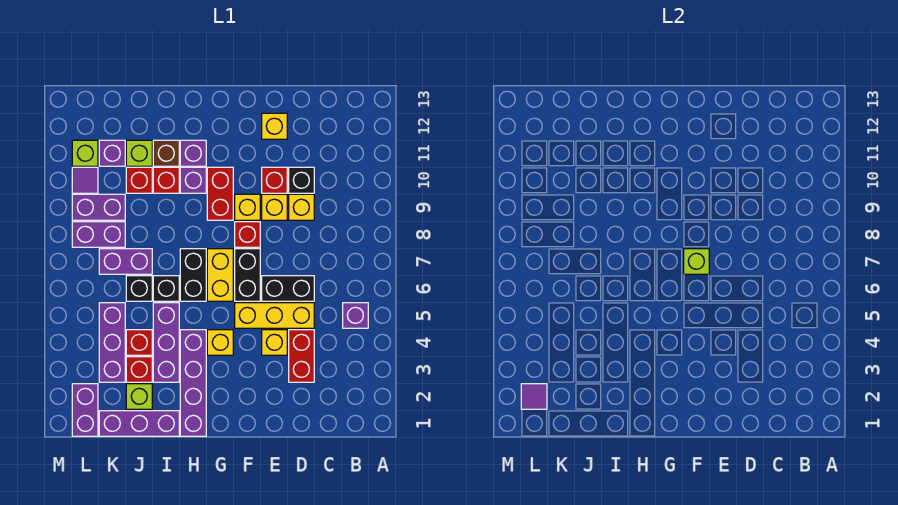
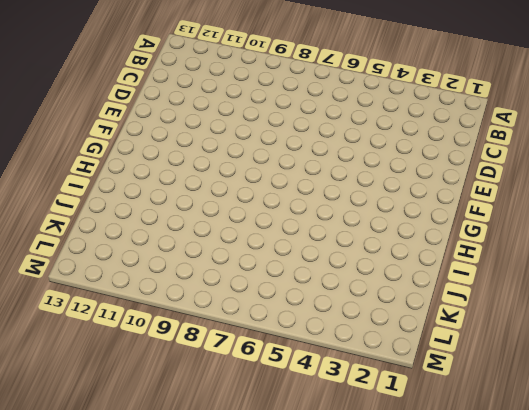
none -> purple 1x1 brick [343,303,368,328]
none -> red 1x2 brick [289,330,314,382]
none -> yellow 1x3 brick [235,303,314,328]
none -> black 1x2 brick [262,276,314,301]

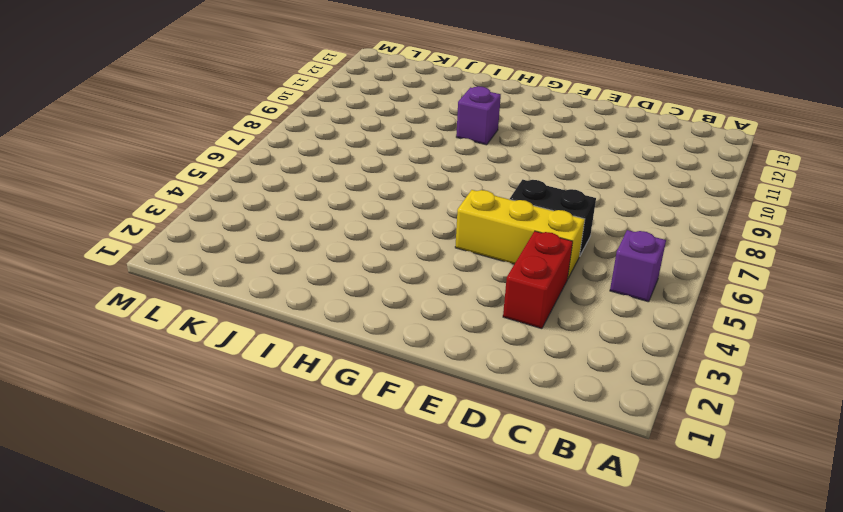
none -> yellow 1x1 brick [289,194,314,220]
none -> black 1x1 brick [289,167,314,193]
none -> yellow 1x1 brick [262,330,287,355]
none -> yellow 1x1 brick [262,194,287,220]

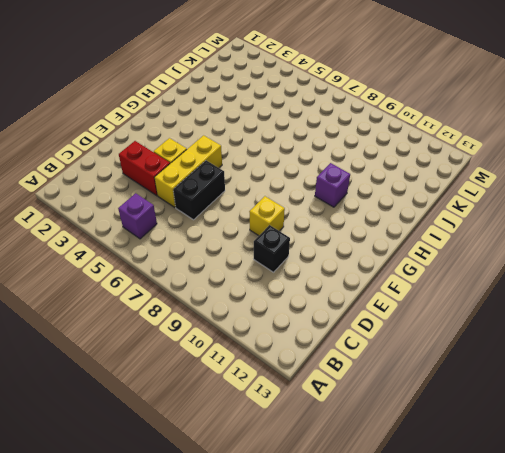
none -> yellow 1x1 brick [289,194,314,220]
none -> red 1x1 brick [262,167,287,193]
none -> yellow 1x1 brick [262,113,287,139]
none -> black 1x2 brick [235,249,260,301]

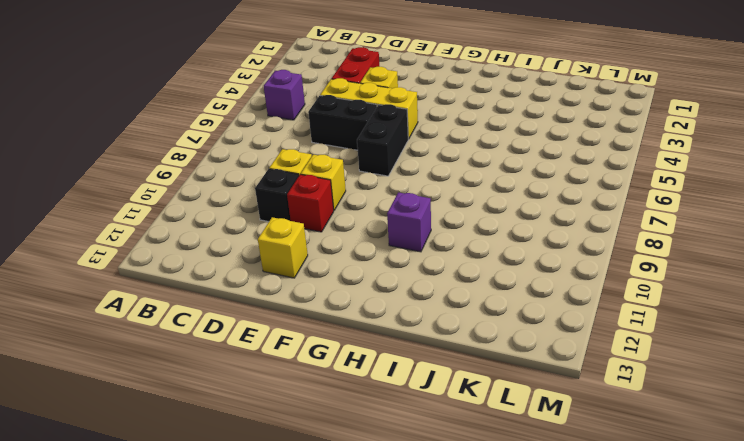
none -> red 1x1 brick [235,222,260,247]
none -> yellow 1x1 brick [235,194,260,220]
none -> yellow 1x1 brick [207,330,233,355]
none -> yellow 1x2 brick [207,249,233,301]

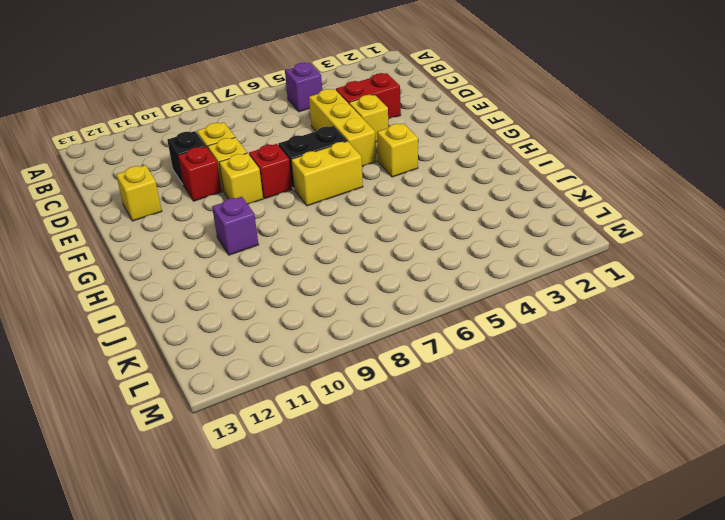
none -> black 1x2 brick [262,276,314,301]
none -> red 1x2 brick [207,167,233,220]
none -> purple 1x4 brick [180,330,206,436]
none -> black 1x2 brick [180,249,206,301]

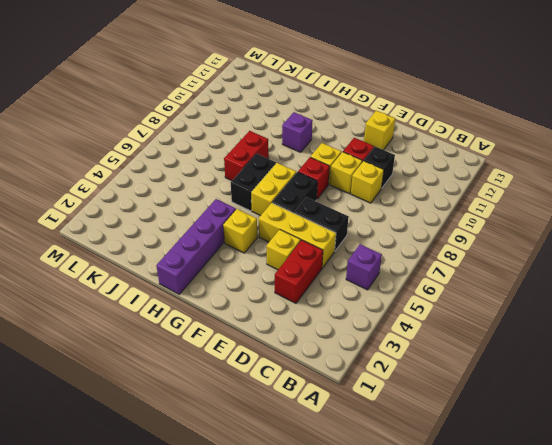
red 1x2 brick [224,131,269,181] -> red 1x2 brick moved to [207,167,233,220]
none -> purple 1x1 brick [180,140,206,166]
none -> purple 1x3 brick [99,411,179,436]
none -> purple 1x3 brick [153,303,179,382]
none -> black 1x1 brick [153,276,179,301]

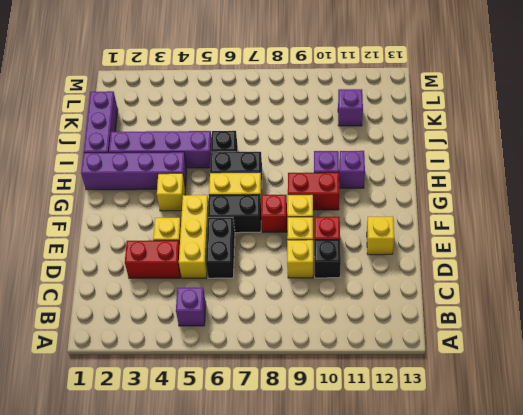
purple 1x4 brick [109,131,212,168] -> purple 1x3 brick [153,303,179,382]
none -> red 1x1 brick [153,167,179,193]
none -> brown 1x1 brick [153,140,179,166]
none -> lime 1x1 brick [126,384,152,409]
none -> red 1x1 brick [126,357,152,382]

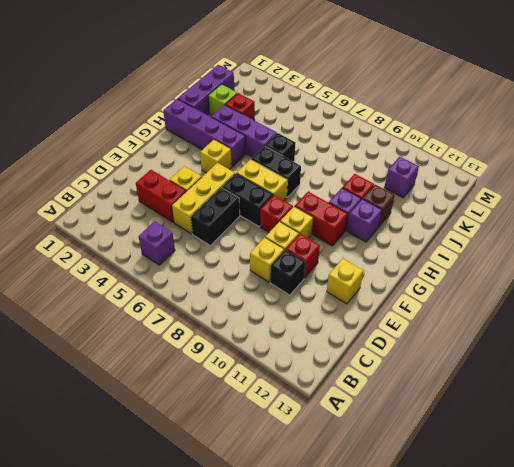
none -> red 1x1 brick [126,330,152,355]
none -> black 1x1 brick [126,276,152,301]
none -> purple 1x2 brick [99,249,152,274]
none -> red 1x1 brick [126,167,152,193]

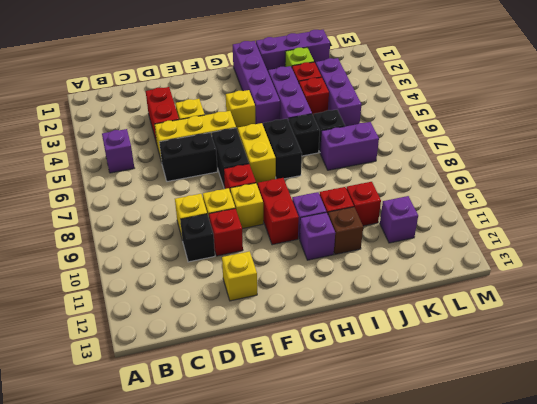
none -> lime 1x1 brick [126,140,152,166]
none -> purple 1x2 brick [72,222,125,247]
none -> purple 1x2 brick [72,194,125,220]
none -> purple 1x2 brick [72,384,98,436]

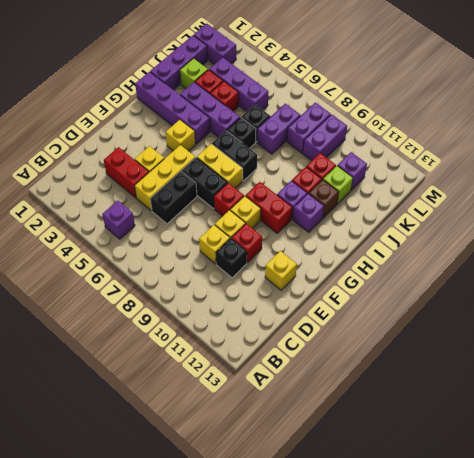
none -> purple 1x1 tile [72,167,98,193]
none -> lime 1x1 brick [72,140,98,166]
none -> lime 1x1 brick [684,249,709,274]
none -> purple 1x1 tile [521,384,547,409]

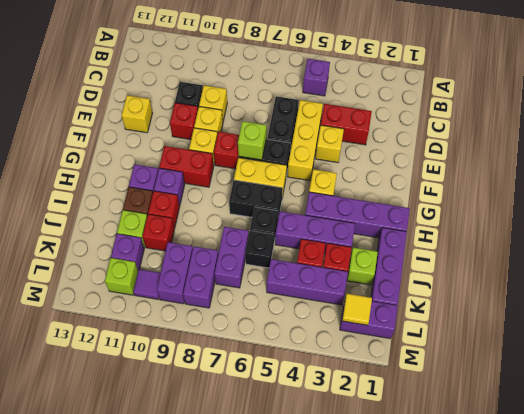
yellow 1x1 tile [342,294,372,325] -> purple 1x1 tile [521,384,547,409]

